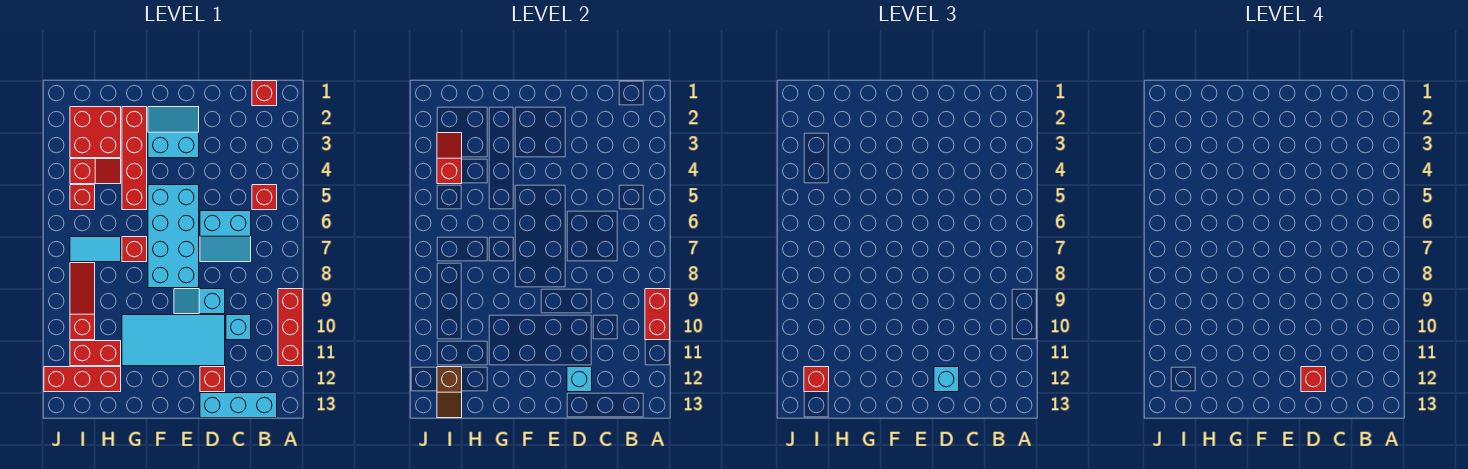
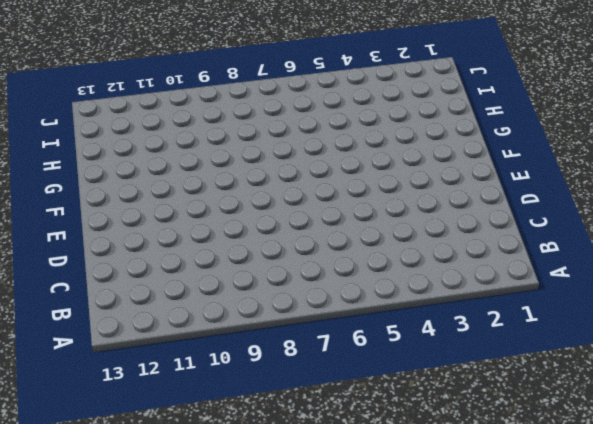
none -> red 1x3 brick [278,289,303,366]
none -> red 1x1 brick [252,81,277,106]
none -> red 1x1 brick [252,185,277,210]

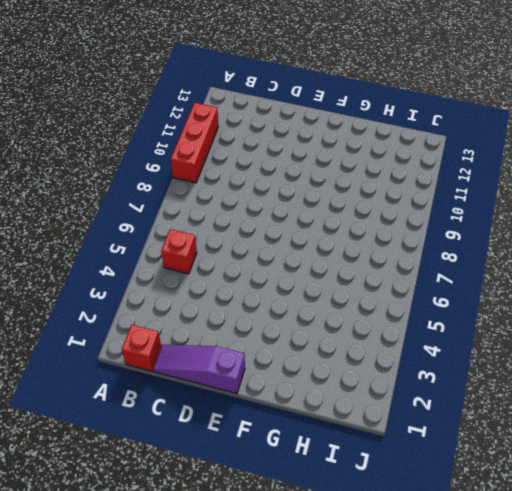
purple 1x3 slope [153,345,245,394] -> none
none -> cyan 1x3 brick [200,393,277,418]
none -> cyan 2x2 slope [200,211,251,262]
none -> cyan 1x1 brick [226,315,251,340]

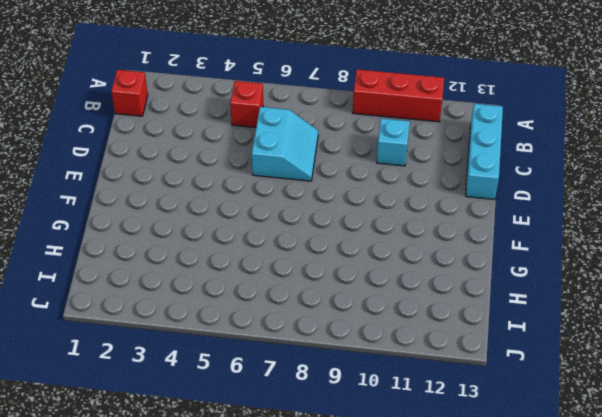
none -> cyan 1x2 slope [174,289,225,314]
none -> cyan 2x4 tile [122,315,225,366]
none -> red 1x1 brick [200,367,225,392]

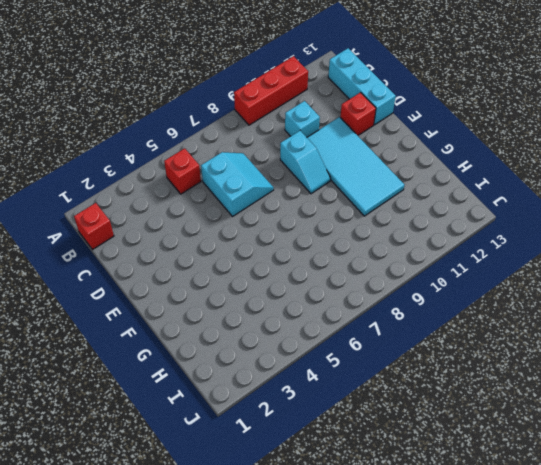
none -> cyan 2x2 slope [148,107,199,158]
none -> cyan 2x4 brick [148,185,199,288]
none -> red 1x4 brick [122,107,147,210]

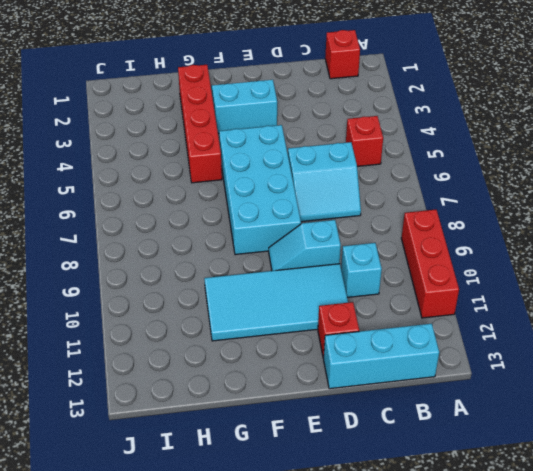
none -> red 1x1 brick [122,237,147,262]
none -> red 2x2 brick [70,107,121,158]
none -> red 1x2 slope [70,159,121,184]

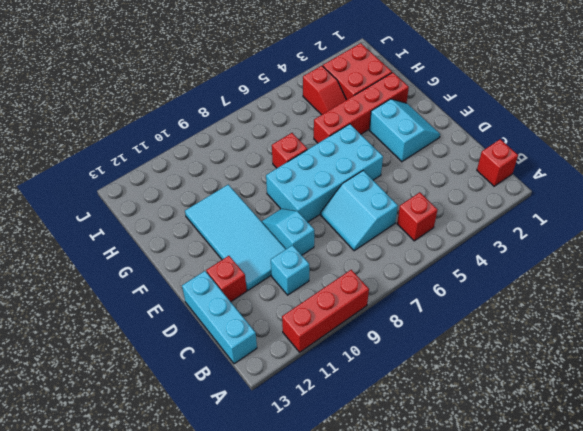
none -> cyan 1x2 tile [70,237,121,262]
none -> red 1x2 brick [70,341,121,366]
none -> red 1x3 brick [44,367,121,392]

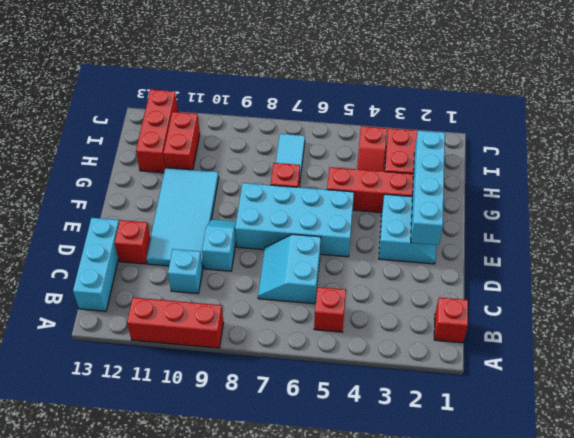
cyan 1x4 brick [411,131,445,245] -> none
none -> red 1x1 brick [70,185,95,210]
none -> red 1x3 slope [70,263,95,340]
none -> red 1x2 brick [645,289,670,340]

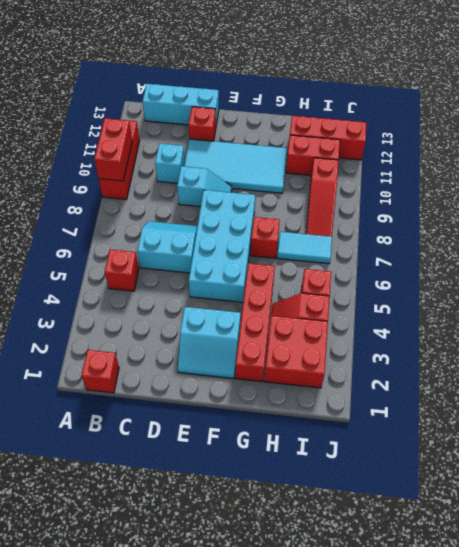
none -> cyan 1x1 brick [567,367,592,392]
none -> red 1x2 slope [437,133,462,184]
none -> brown 1x2 slope [437,367,462,418]

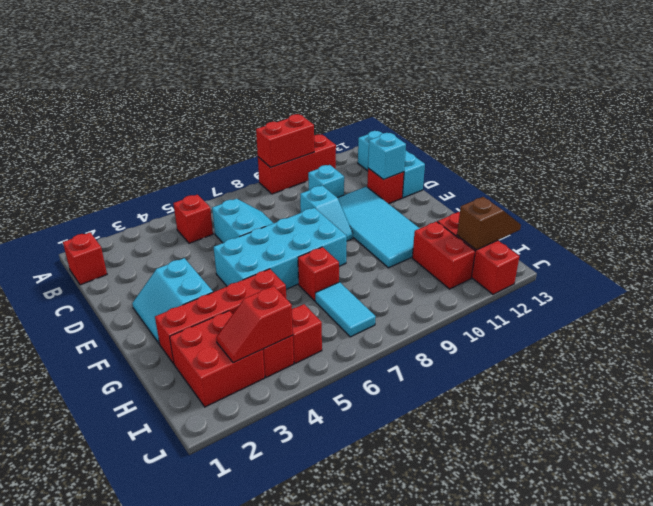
none -> red 1x3 slope [70,263,95,340]
none -> cyan 1x1 brick [934,367,959,392]
none -> red 1x1 brick [804,367,829,392]

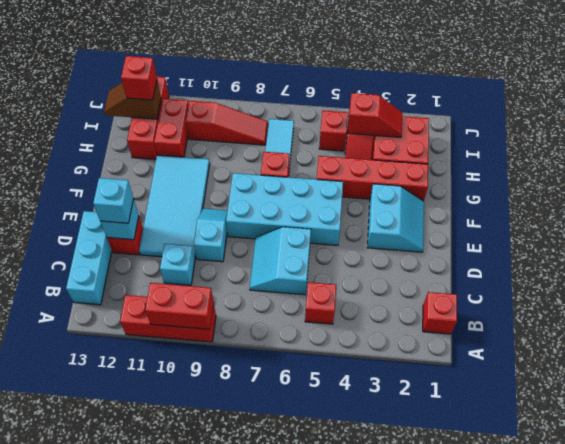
none -> red 1x1 brick [1301,367,1326,392]

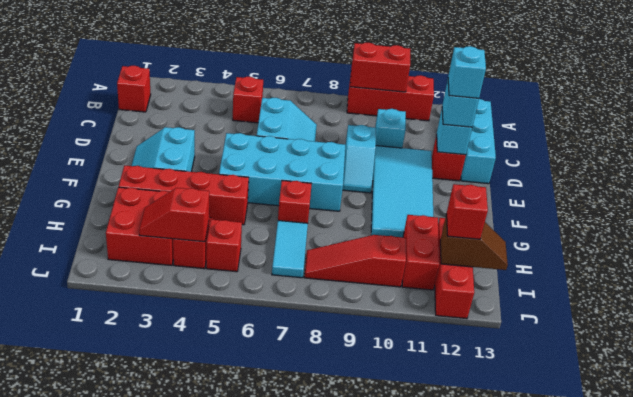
cyan 1x1 brick [448,46,486,98] -> red 1x1 brick [1301,367,1326,392]

